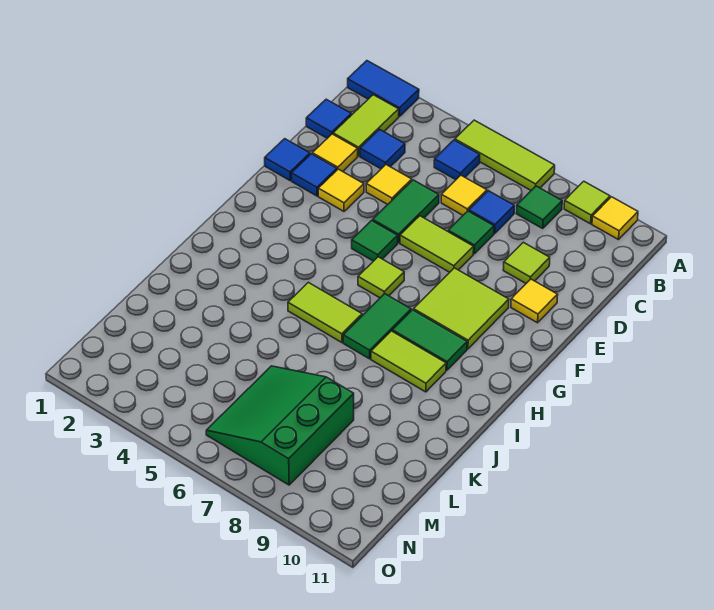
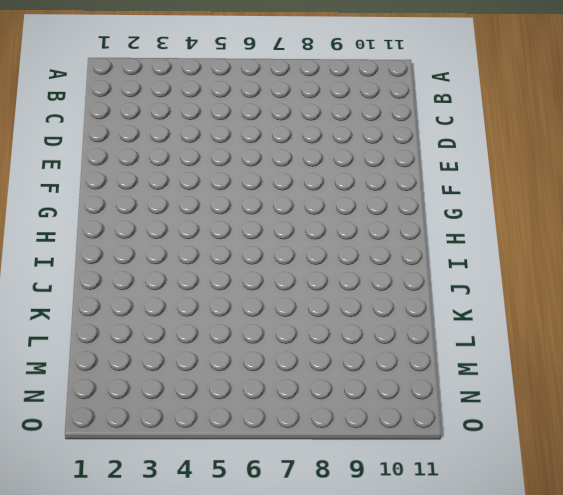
none -> blue 1x2 tile [348,61,419,117]
none -> lime 1x3 tile [455,120,555,190]
none -> lime 1x1 tile [564,181,610,224]

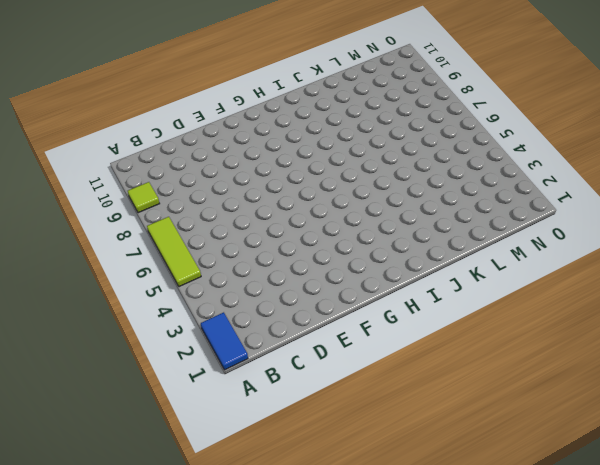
none -> yellow 1x1 tile [592,197,638,240]
none -> lime 1x2 tile [333,95,399,156]
none -> blue 1x1 tile [434,140,480,180]

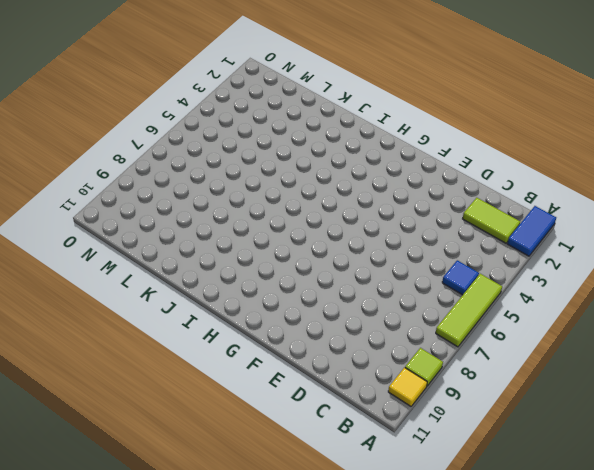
none -> green 1x1 tile [516,186,562,228]
none -> blue 1x1 tile [306,99,351,138]
none -> blue 1x1 tile [360,129,405,169]

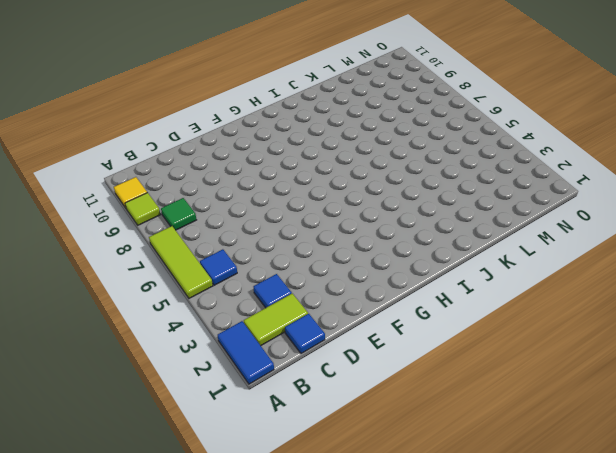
none -> yellow 1x1 tile [441,175,487,215]
none -> blue 1x1 tile [469,191,514,233]
none -> yellow 1x1 tile [312,134,358,171]

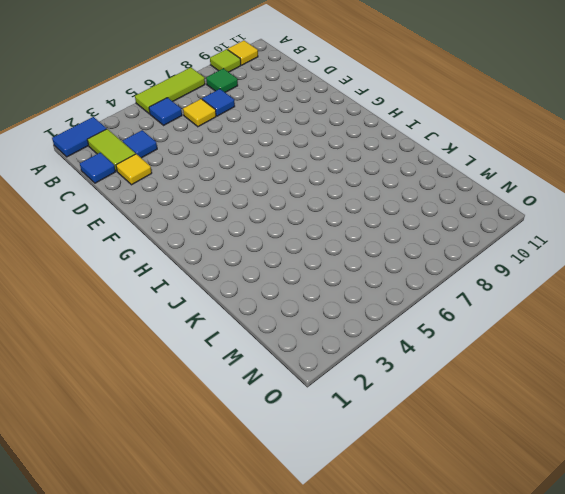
none -> yellow 1x1 tile [366,165,412,204]
none -> green 1x2 tile [373,180,439,243]
none -> green 1x1 tile [448,211,494,254]

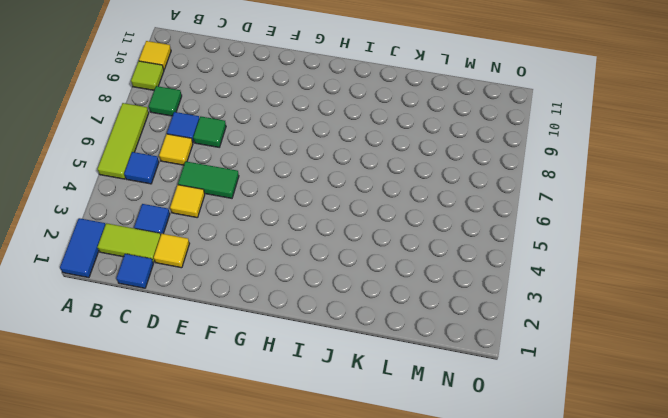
none -> lime 1x1 tile [503,242,550,283]
none -> blue 1x1 tile [265,139,310,180]
none -> blue 1x1 tile [291,154,337,196]

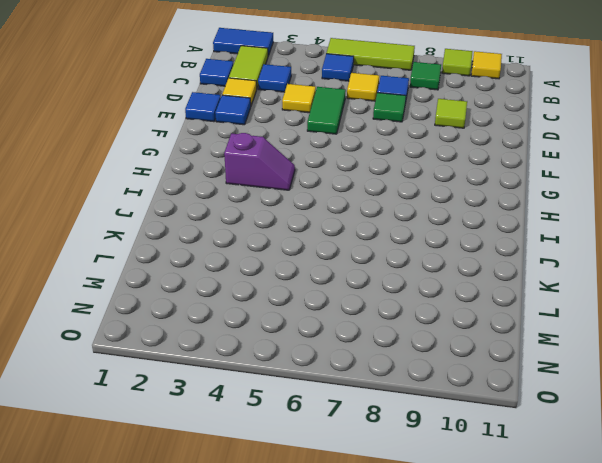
purple 1x2 slope [224,133,295,190] -> none
none -> yellow 1x1 tile [318,169,364,211]
none -> lime 1x2 tile [400,216,474,272]
none -> yellow 1x1 tile [511,279,558,323]

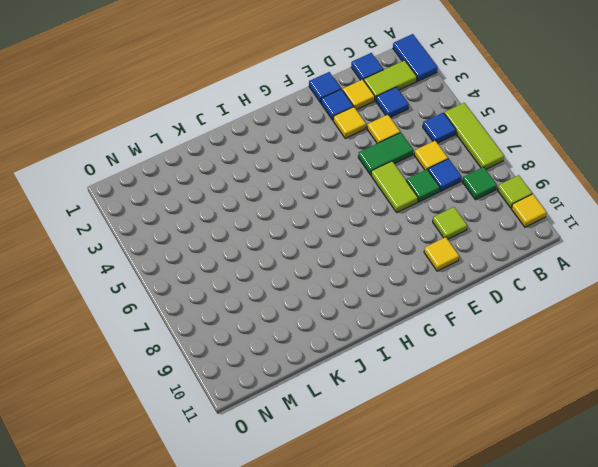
none -> green 1x1 tile [352,220,398,261]
none -> lime 2x2 tile [414,268,509,349]
none -> lime 1x1 tile [358,257,404,298]

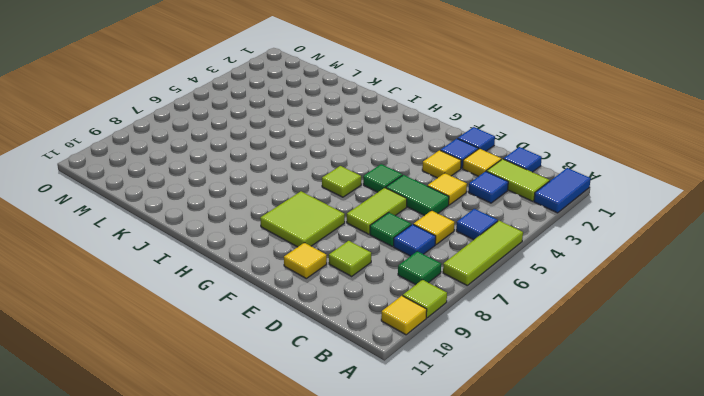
none -> green 1x2 tile [343,294,411,359]
none -> green 1x2 tile [392,310,467,370]
none -> lime 1x2 tile [288,282,362,343]

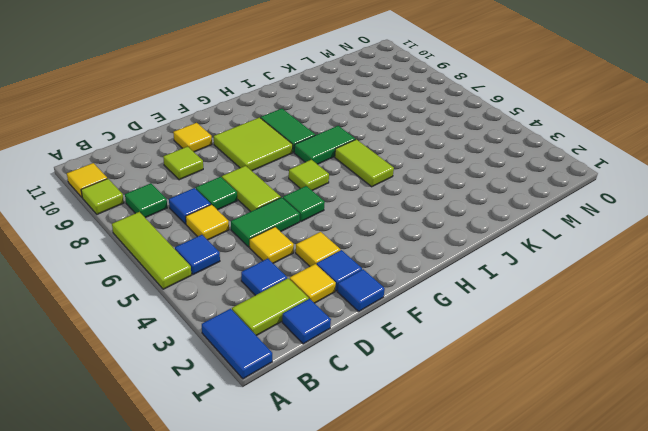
none -> lime 1x2 tile [371,331,446,392]
none -> green 3x3 slope [206,366,354,485]

